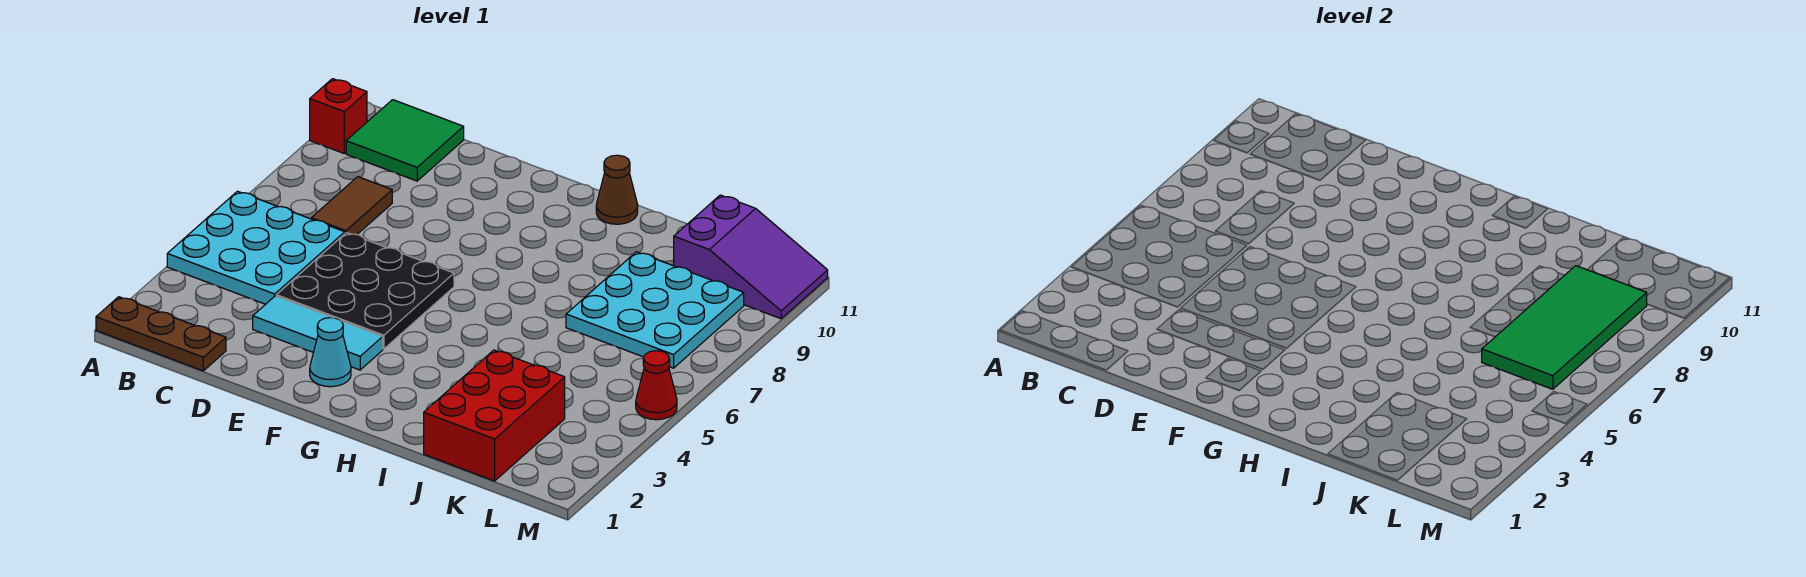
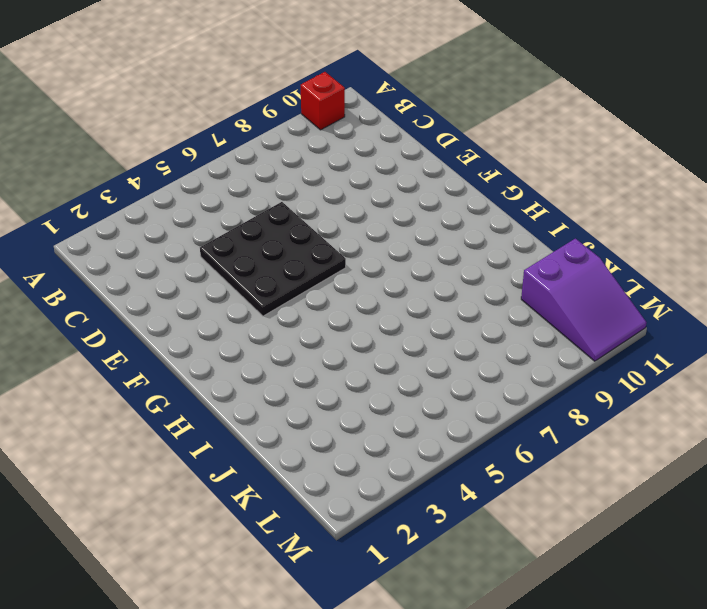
none -> brown 1x3 plate [96,297,226,371]
none -> cyan 3x3 plate [167,191,345,304]
none -> green 2x2 tile [346,100,464,181]

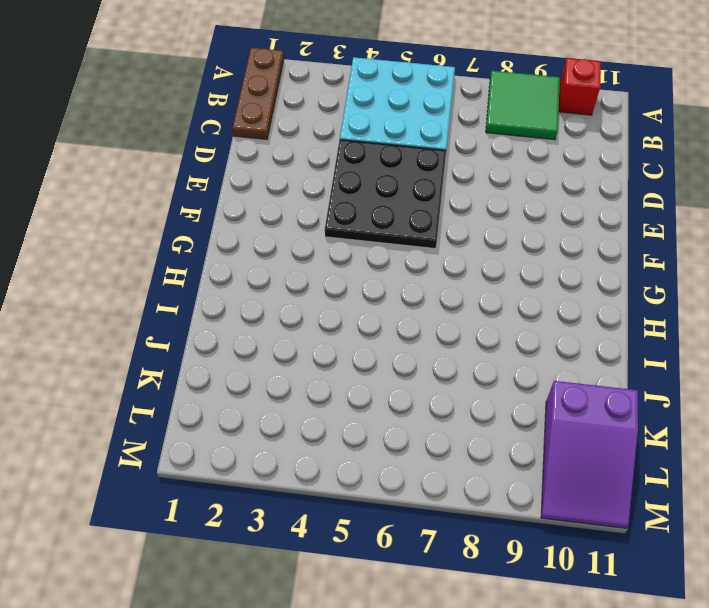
green 2x2 tile [486,71,560,140] -> green 2x2 tile moved to [346,100,464,181]
none -> brown 1x2 tile [311,177,392,235]
none -> cyan 1x3 tile [253,296,383,370]
none -> cyan 1x1 cone [310,318,351,387]

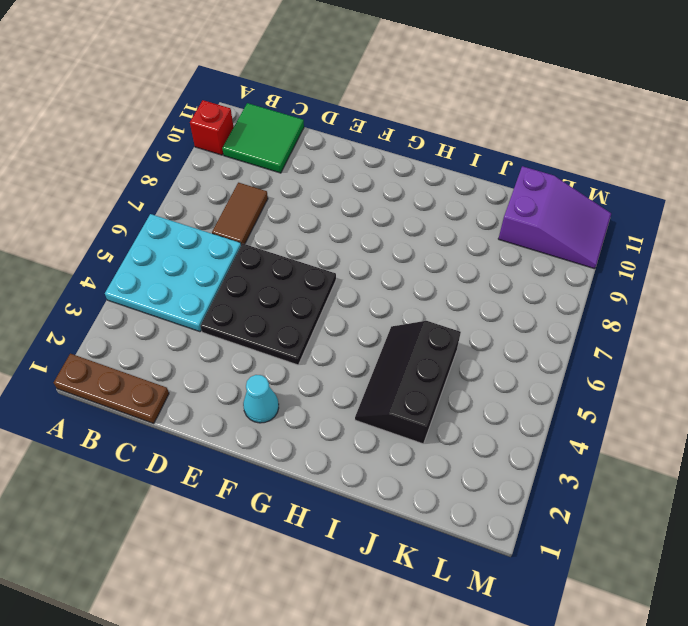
black 2x3 slope [355,321,461,444] -> red 2x3 brick [424,350,565,481]
none -> cyan 1x3 tile [253,296,383,370]
none -> brown 1x1 cone [596,155,638,224]
none -> cyan 3x3 plate [566,252,744,368]

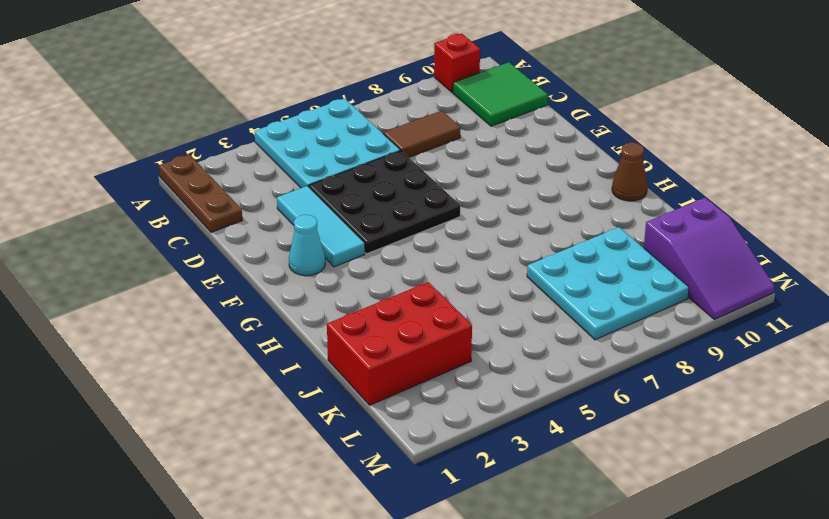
none -> red 1x1 cone [636,351,677,420]
none -> green 2x4 tile [1482,266,1647,389]

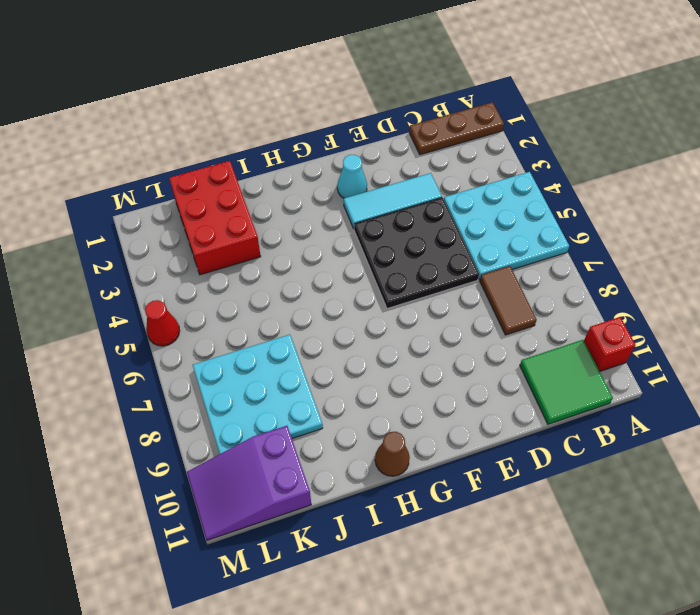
none -> green 2x4 tile [1482,266,1647,389]

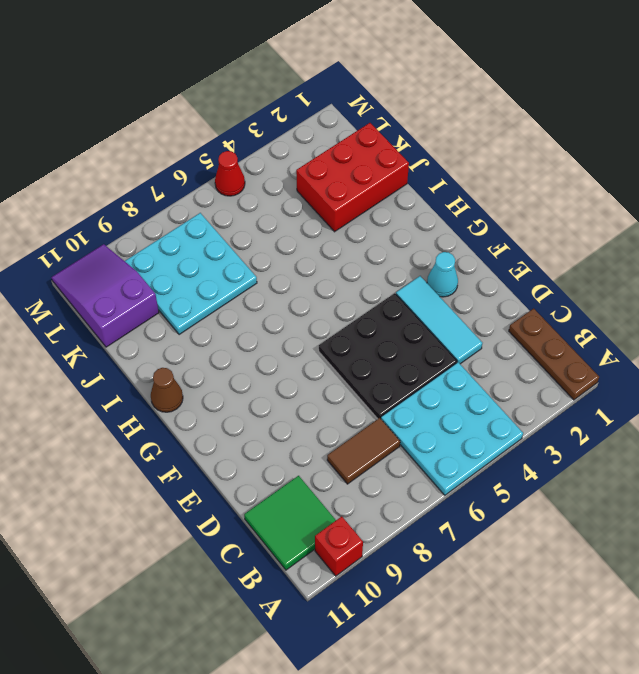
none -> green 2x4 tile [1482,266,1647,389]

